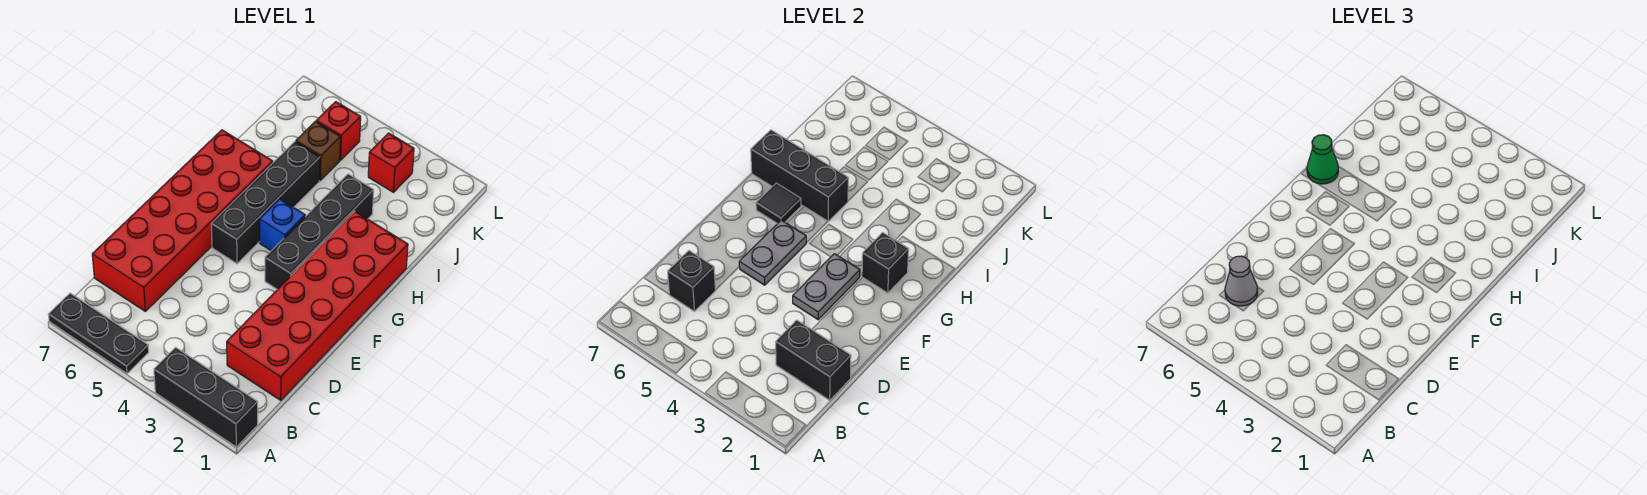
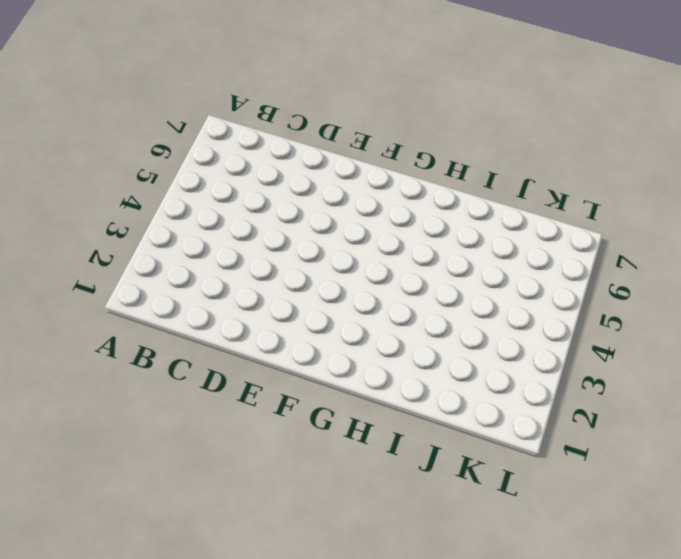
none -> black 1x3 brick [154,348,258,447]
none -> black 1x3 plate [48,293,149,374]
none -> red 2x6 brick [227,211,408,400]

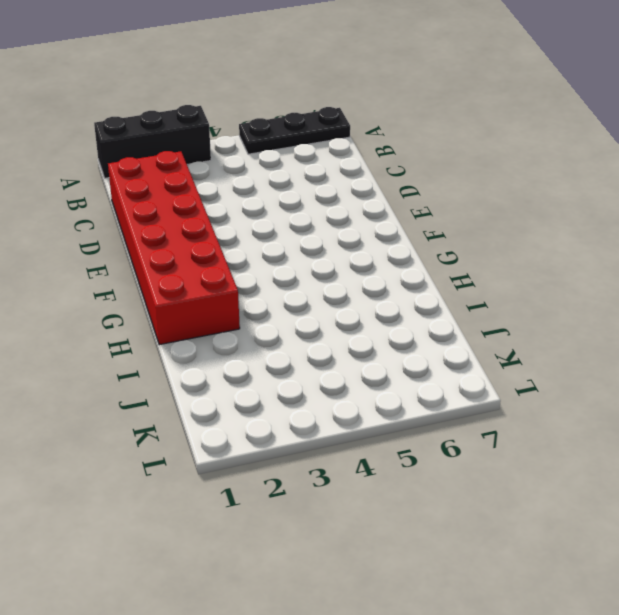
none -> red 2x6 brick [92,130,273,311]
none -> black 1x4 brick [265,174,374,290]
none -> black 1x4 brick [211,142,320,264]

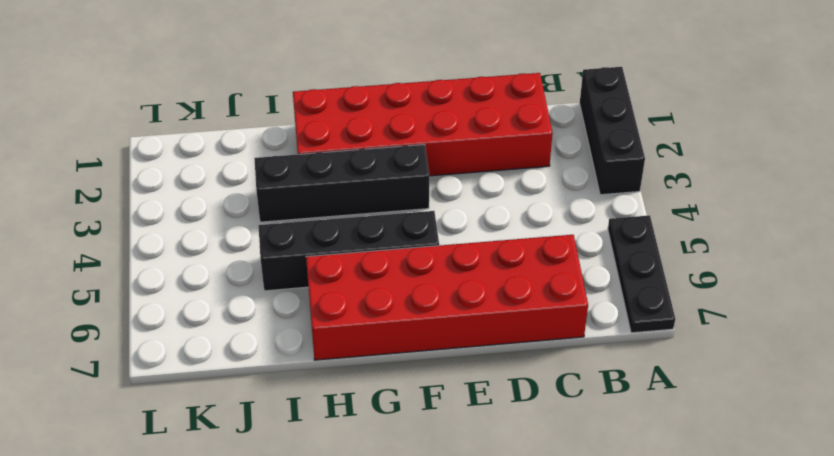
none -> blue 1x1 brick [259,199,305,251]
none -> brown 1x1 brick [296,121,340,180]
none -> red 1x1 brick [368,133,414,192]

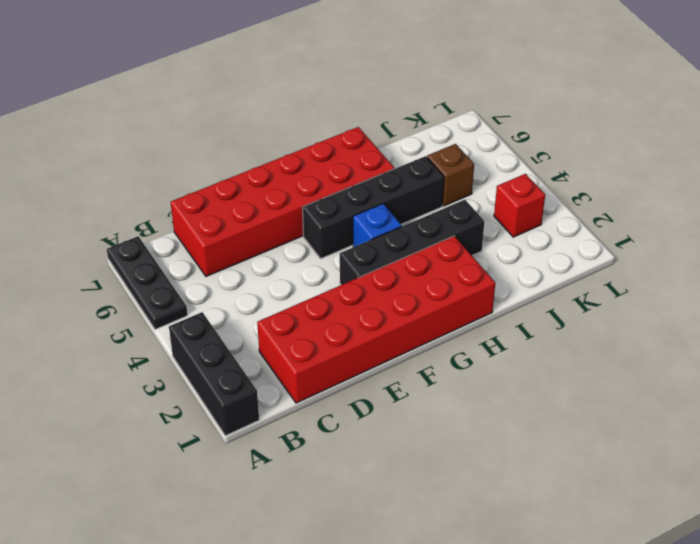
none -> red 1x1 brick [316,102,361,160]
none -> black 1x2 brick [776,320,851,400]
none -> black 1x1 brick [668,251,715,311]

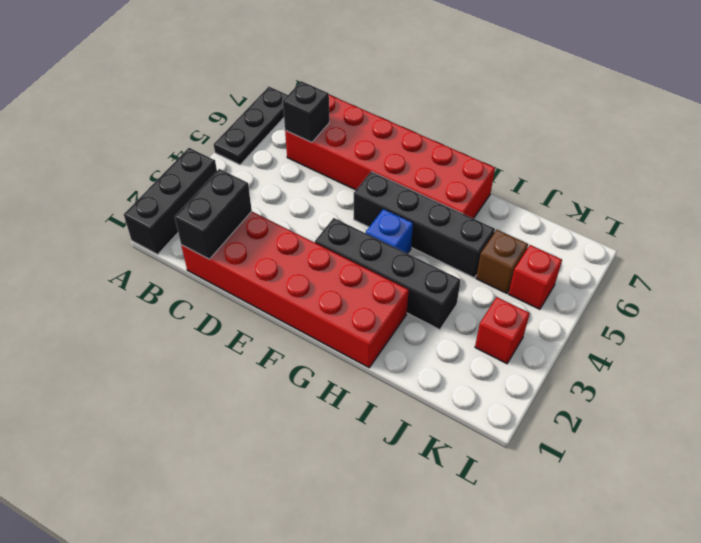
none -> grey 1x2 plate [793,254,860,320]
none -> grey 1x2 plate [739,220,806,285]
none -> black 1x1 brick [862,232,909,293]

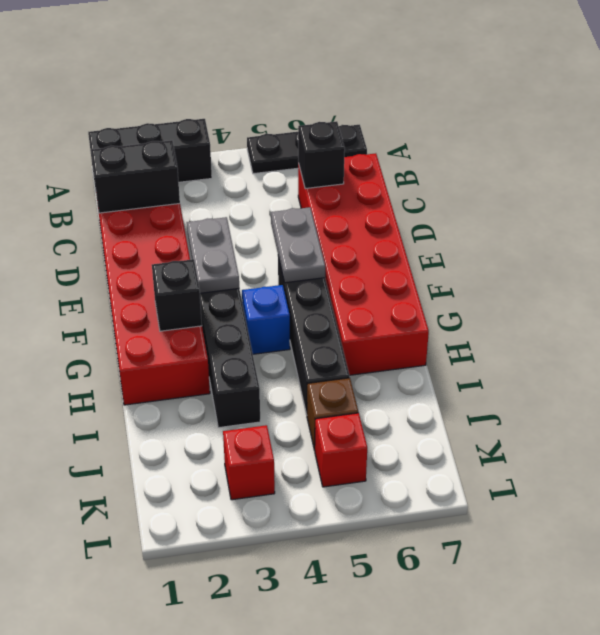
none -> black 1x1 tile [756,183,801,224]
none -> black 1x3 brick [751,130,848,221]
none -> grey 1x1 cone [1225,256,1258,306]

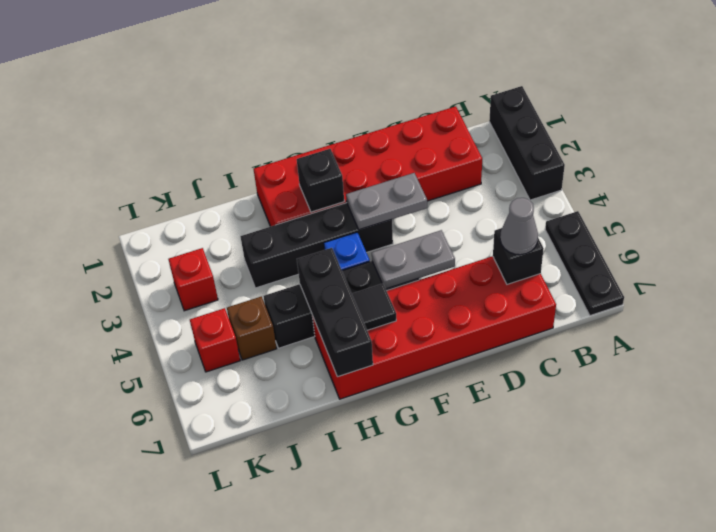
none -> black 1x2 brick [776,320,851,400]
none -> green 1x1 cone [1307,135,1338,184]

